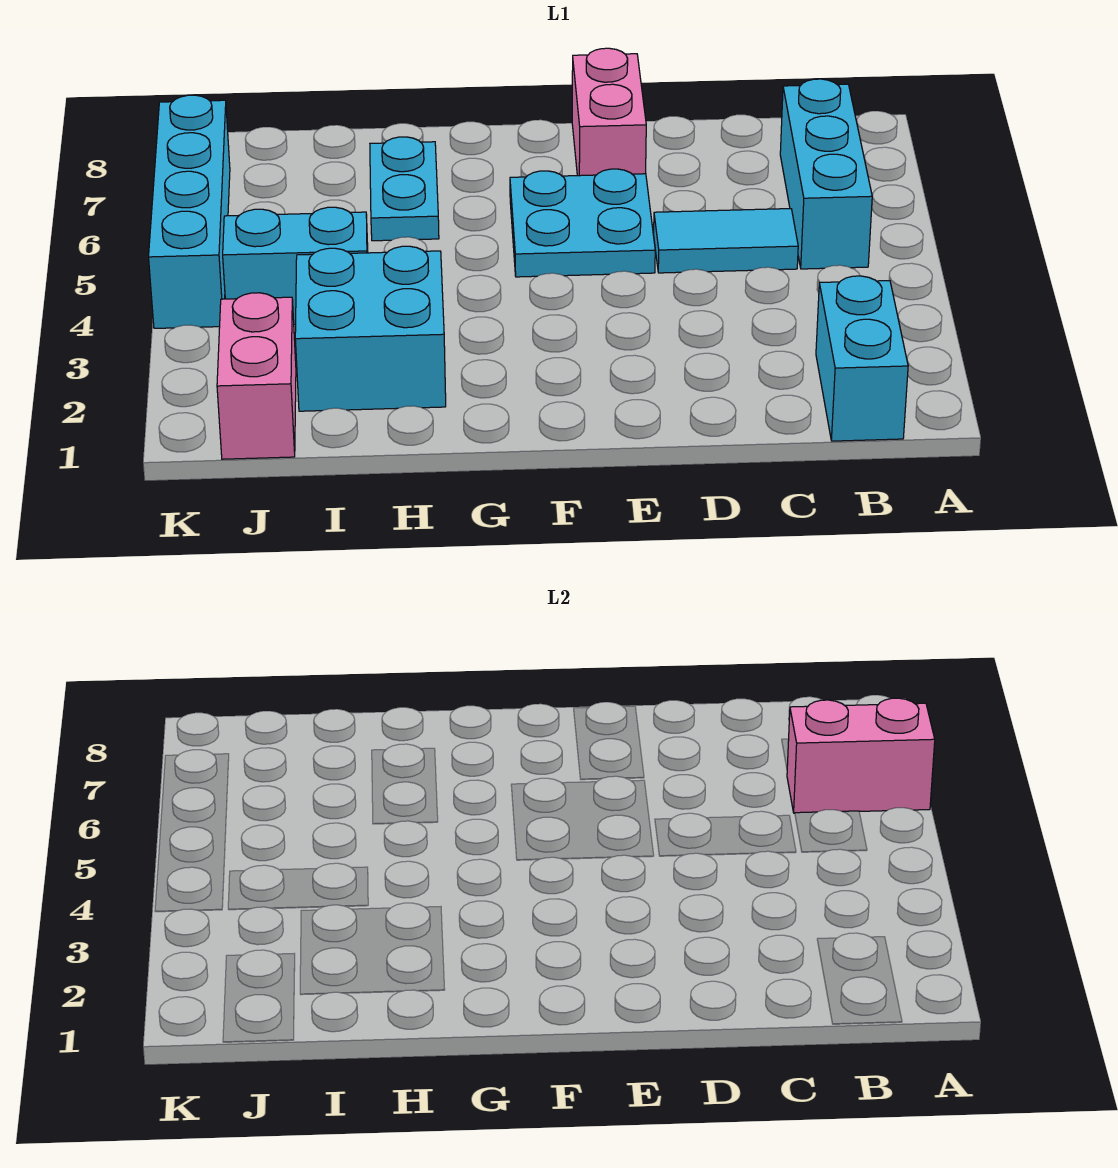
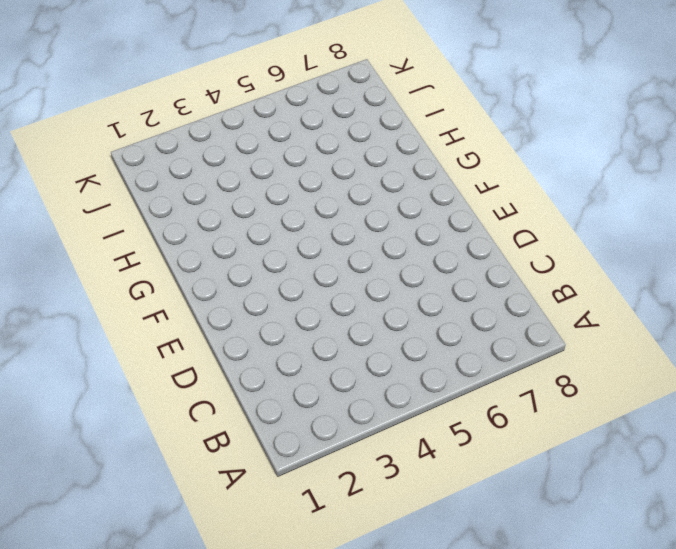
none -> cyan 1x2 brick [816,276,908,441]
none -> cyan 1x3 brick [780,79,872,269]

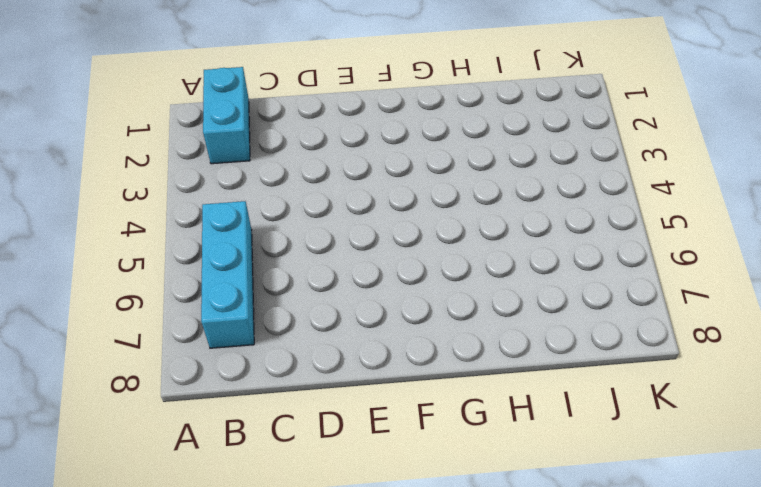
none -> cyan 1x2 tile [654,209,798,273]
none -> cyan 2x2 plate [510,169,655,277]

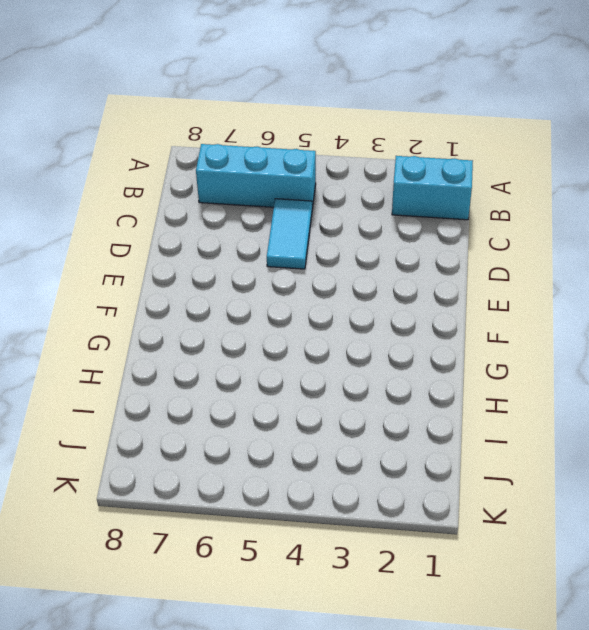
none -> cyan 2x2 plate [510,169,655,277]
none -> pink 1x2 brick [572,48,646,176]

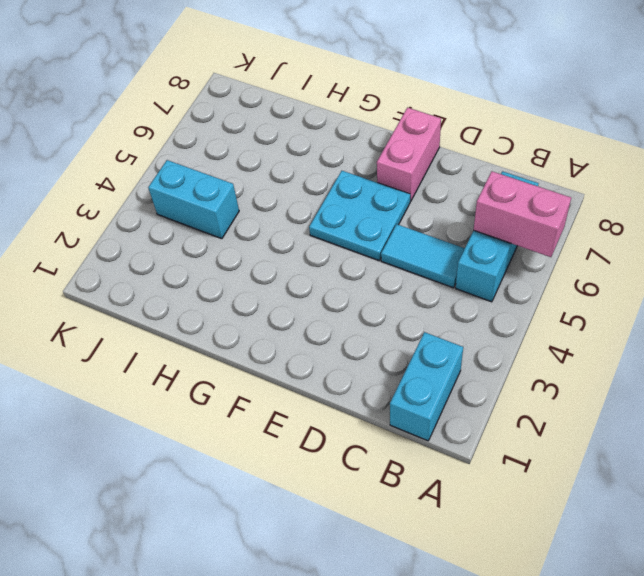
none -> cyan 2x2 brick [295,246,446,411]
none -> cyan 1x2 plate [370,137,439,241]

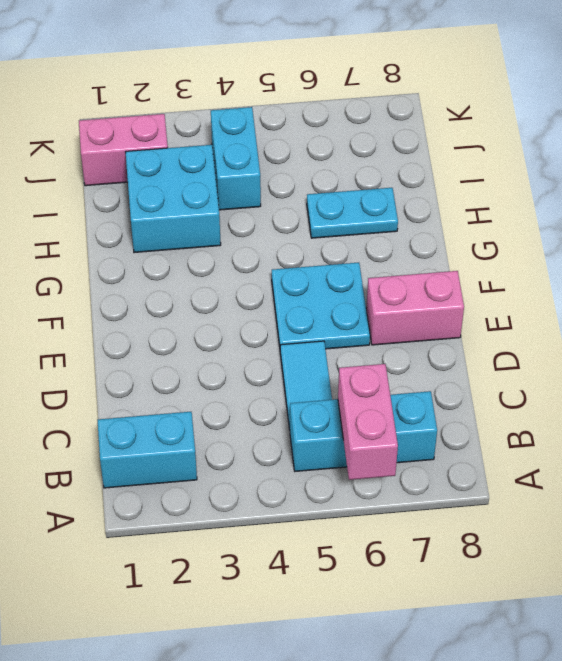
none -> cyan 1x4 brick [149,95,230,328]

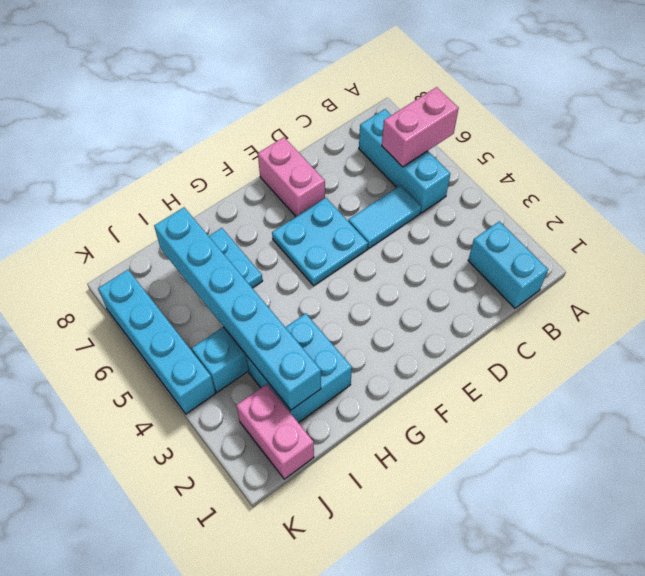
cyan 1x6 brick [154,207,321,410] -> none

